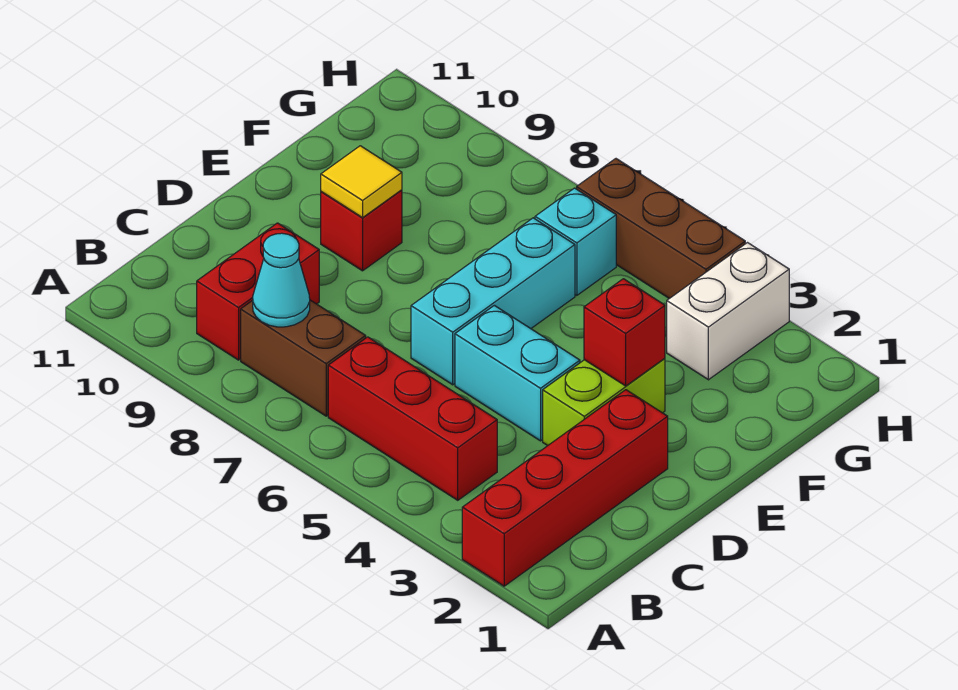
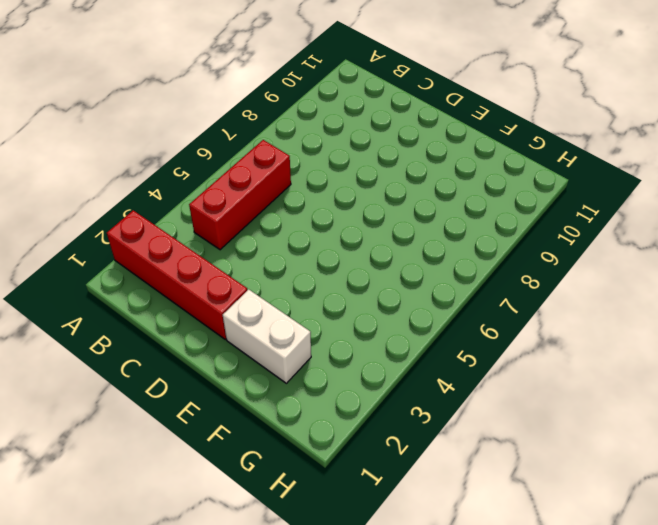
white 1x2 brick [223,289,311,383] -> white 1x2 brick moved to [667,243,789,380]
none -> brown 1x2 brick [241,300,366,416]
none -> red 1x2 brick [197,223,319,360]
none -> lime 1x2 brick [543,358,665,446]

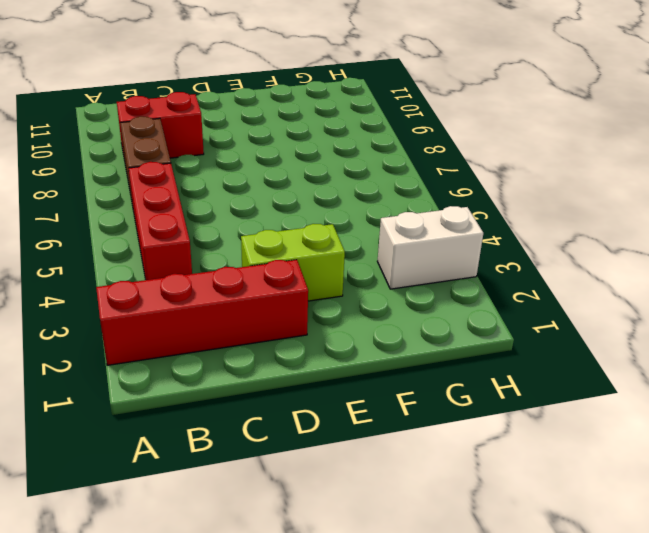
none -> cyan 1x2 brick [455,305,580,441]
none -> cyan 1x3 brick [411,218,575,385]
none -> red 1x1 brick [321,190,402,271]

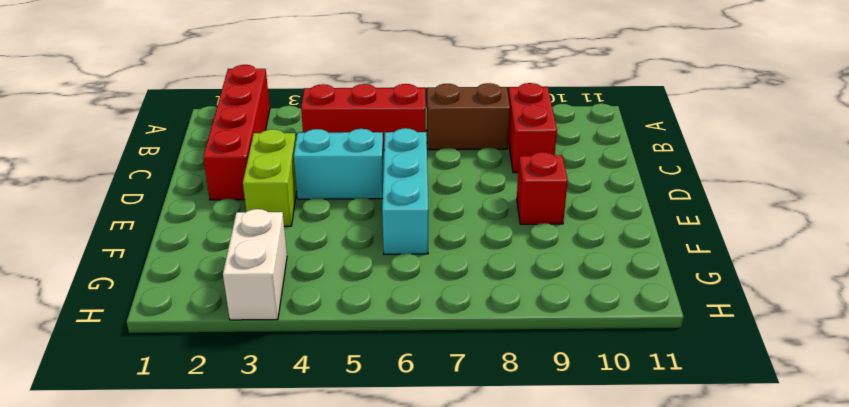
none -> cyan 1x1 brick [535,188,616,295]
none -> brown 1x3 brick [577,159,745,299]
none -> cyan 1x1 cone [253,233,310,327]

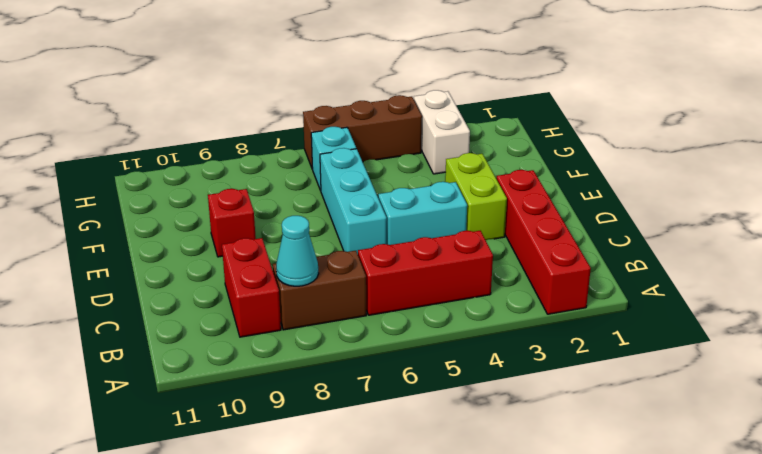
none -> red 1x1 brick [584,279,665,386]
none -> yellow 1x1 tile [321,146,402,218]

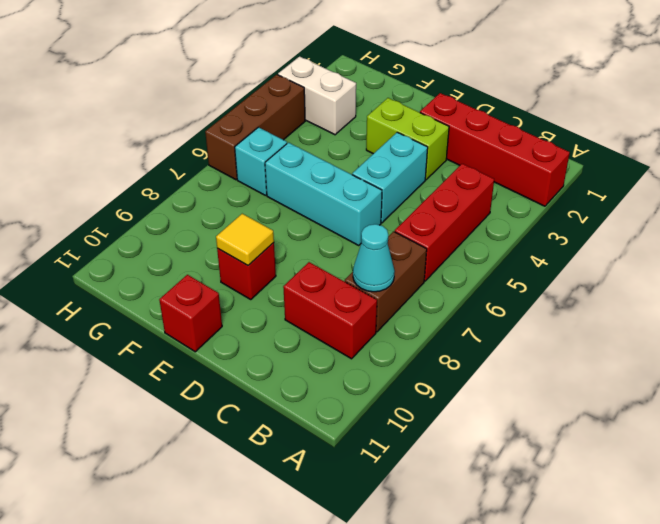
red 1x1 brick [159,275,222,352] -> red 1x1 brick moved to [584,279,665,386]

